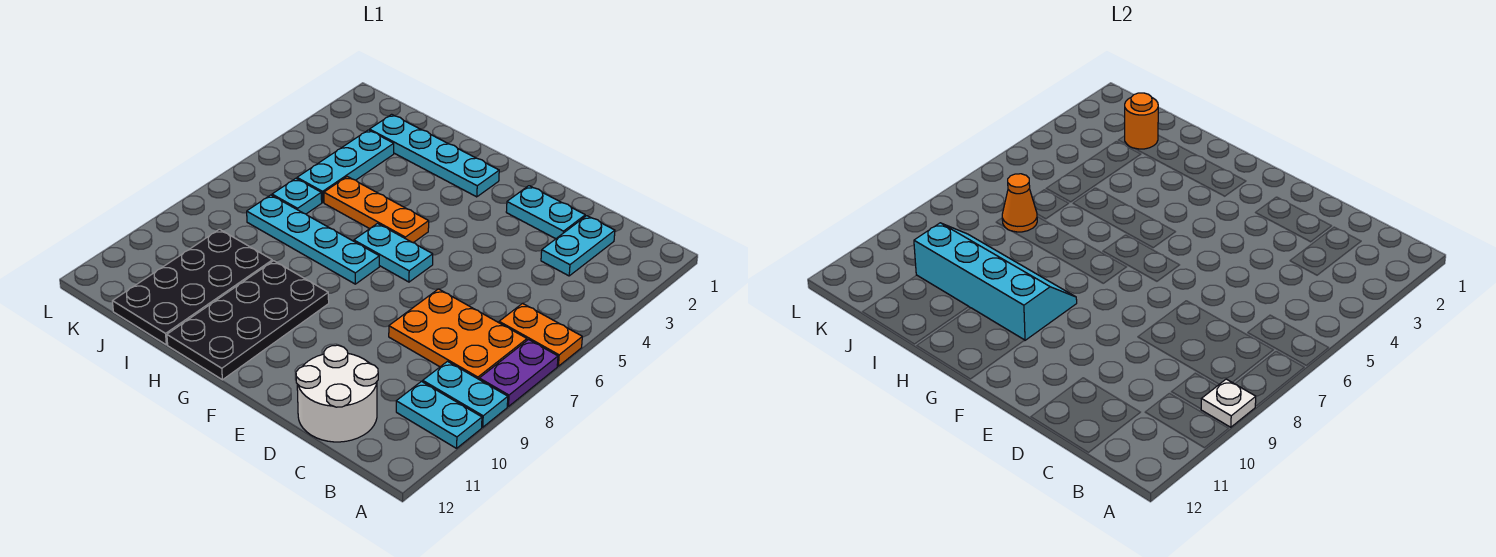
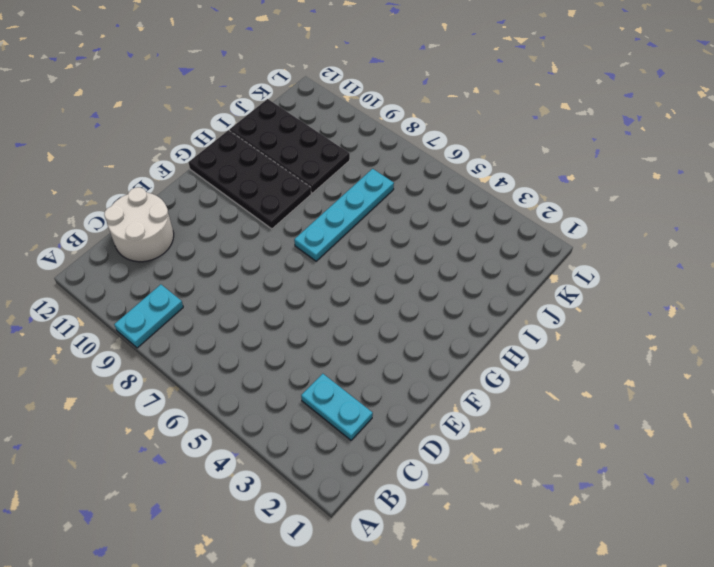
none -> orange 1x2 plate [499,303,582,366]
none -> purple 1x2 plate [479,340,558,407]
none -> cyan 1x2 plate [396,382,482,448]

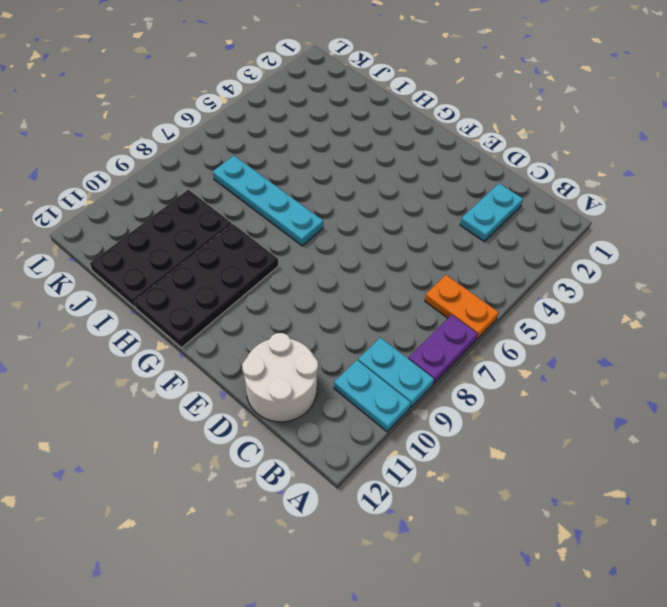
none -> orange 2x3 plate [389,289,527,379]
none -> cyan 1x2 plate [506,186,585,239]
none -> cyan 1x2 plate [354,223,433,282]

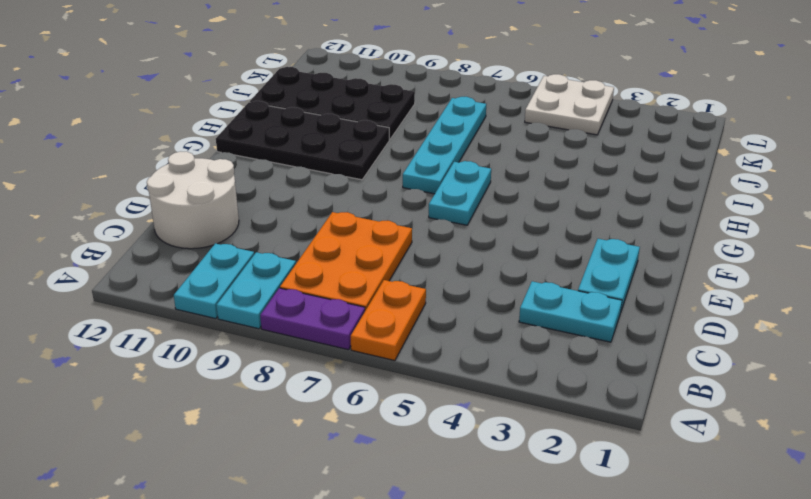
white 2x2 plate [525,74,614,135] -> none
none -> cyan 1x4 plate [370,114,499,197]
none -> orange 1x3 plate [324,177,429,243]
none -> cyan 1x3 plate [297,130,394,202]

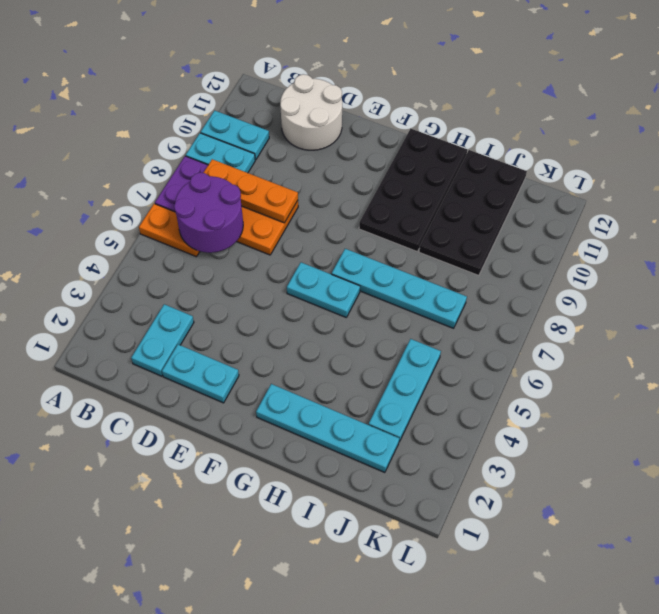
purple 2x2 round brick [174,173,243,253] -> none
orange 1x3 plate [204,159,298,223] -> orange 1x3 plate moved to [324,177,429,243]
none -> cyan 1x1 plate [272,178,322,214]
none -> white 1x1 plate [1201,379,1256,427]
none -> cyan 2x4 slope [914,223,1077,340]

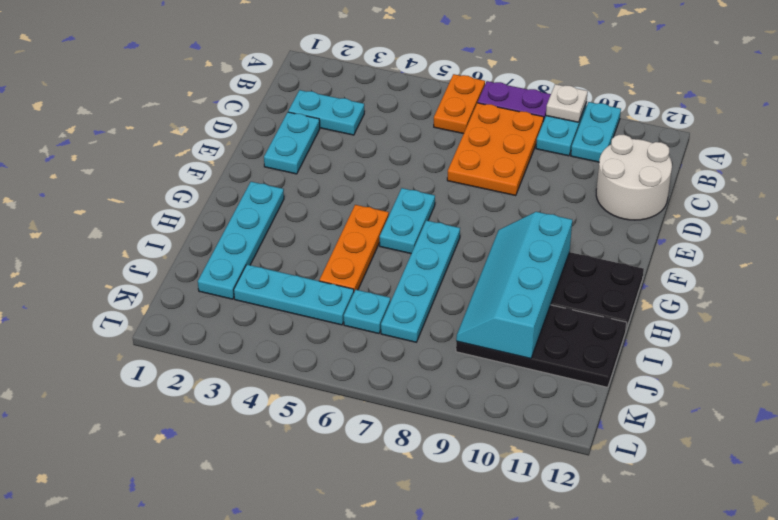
none -> orange 1x1 round brick [1125,93,1158,149]
none -> orange 1x1 cone [1002,174,1037,232]

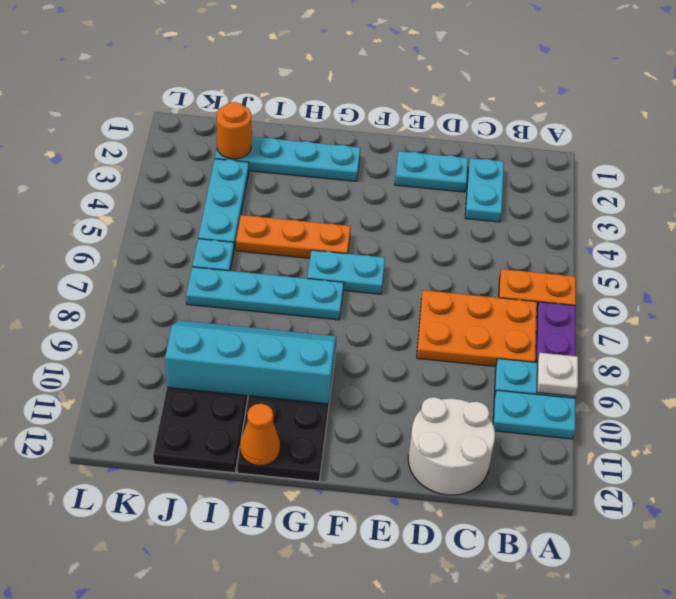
orange 1x1 cone [240,404,280,466] -> orange 1x1 cone moved to [1002,174,1037,232]

